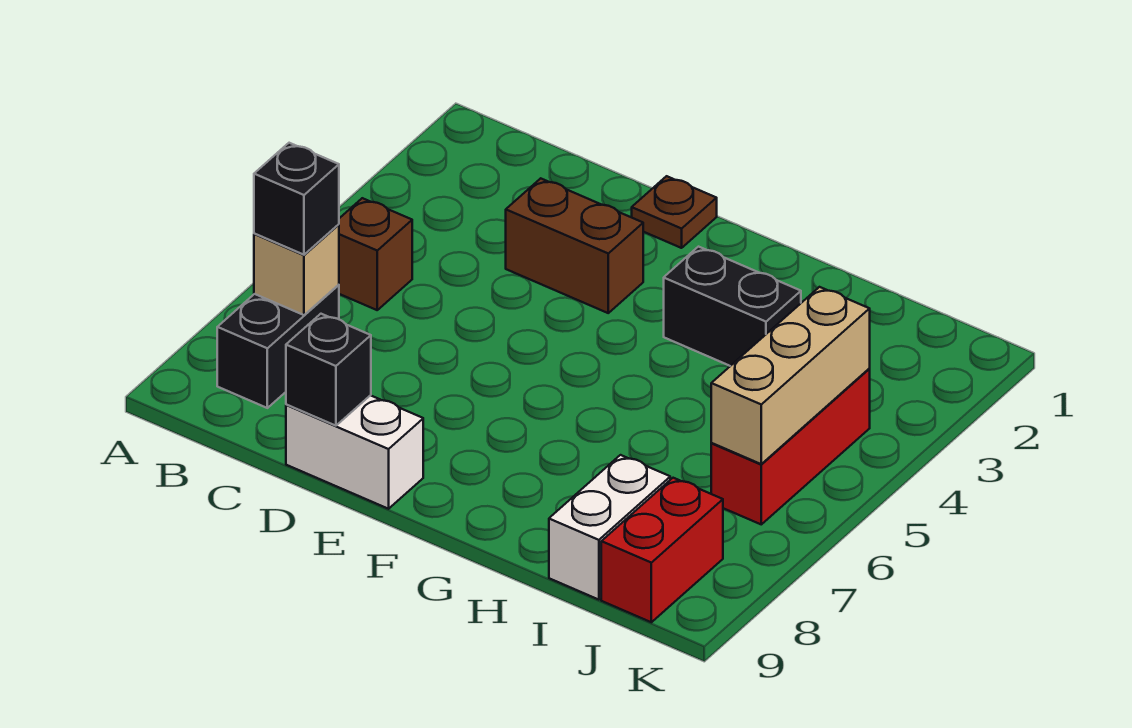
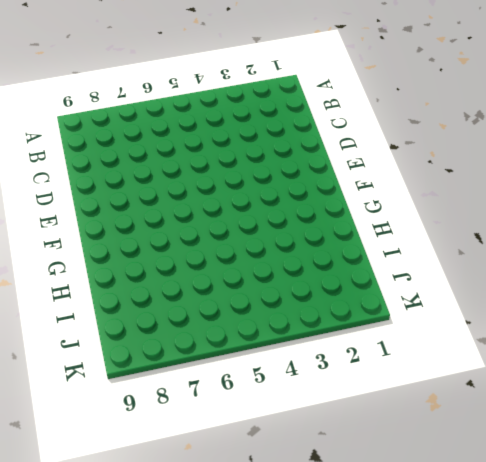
none -> brown 1x1 brick [339,198,412,310]
none -> black 1x2 brick [217,285,339,408]
none -> brown 1x2 brick [506,178,643,313]

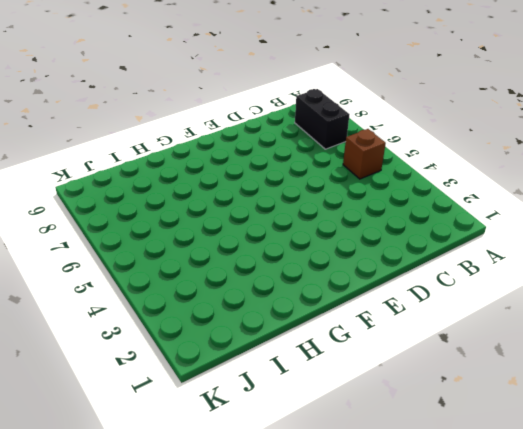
none -> brown 1x2 brick [506,178,643,313]
none -> white 1x2 brick [286,395,423,509]
none -> brown 1x1 plate [632,176,717,248]

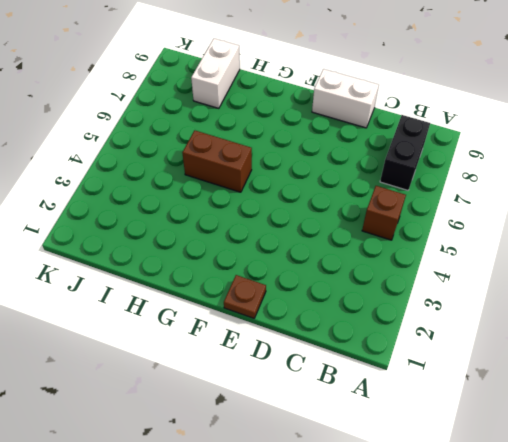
brown 1x2 brick [182,130,252,192] -> brown 1x2 brick moved to [506,178,643,313]
none -> black 1x2 brick [664,247,801,366]
none -> red 1x3 brick [711,369,870,524]
none -> red 1x2 brick [601,478,723,622]

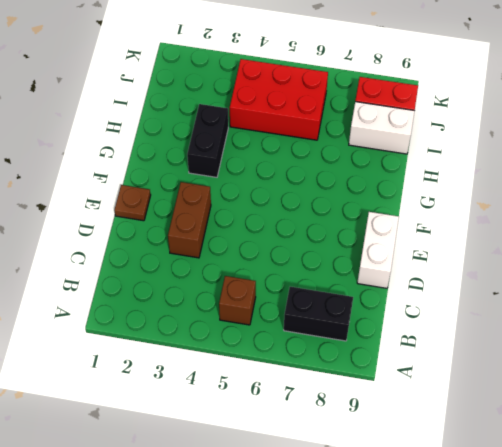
red 2x3 brick [230,59,328,140] -> red 1x3 brick [711,369,870,524]
none -> tan 1x1 brick [254,224,339,315]
none -> black 1x1 brick [286,314,371,426]
none -> tan 1x3 brick [711,287,870,464]

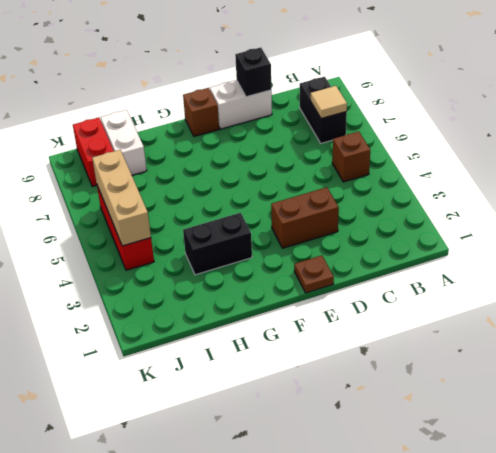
tan 1x1 tile [311,86,347,119] -> tan 1x1 brick [254,224,339,315]
brown 1x1 brick [183,88,219,136] -> none
none -> black 1x1 brick [254,143,339,255]

